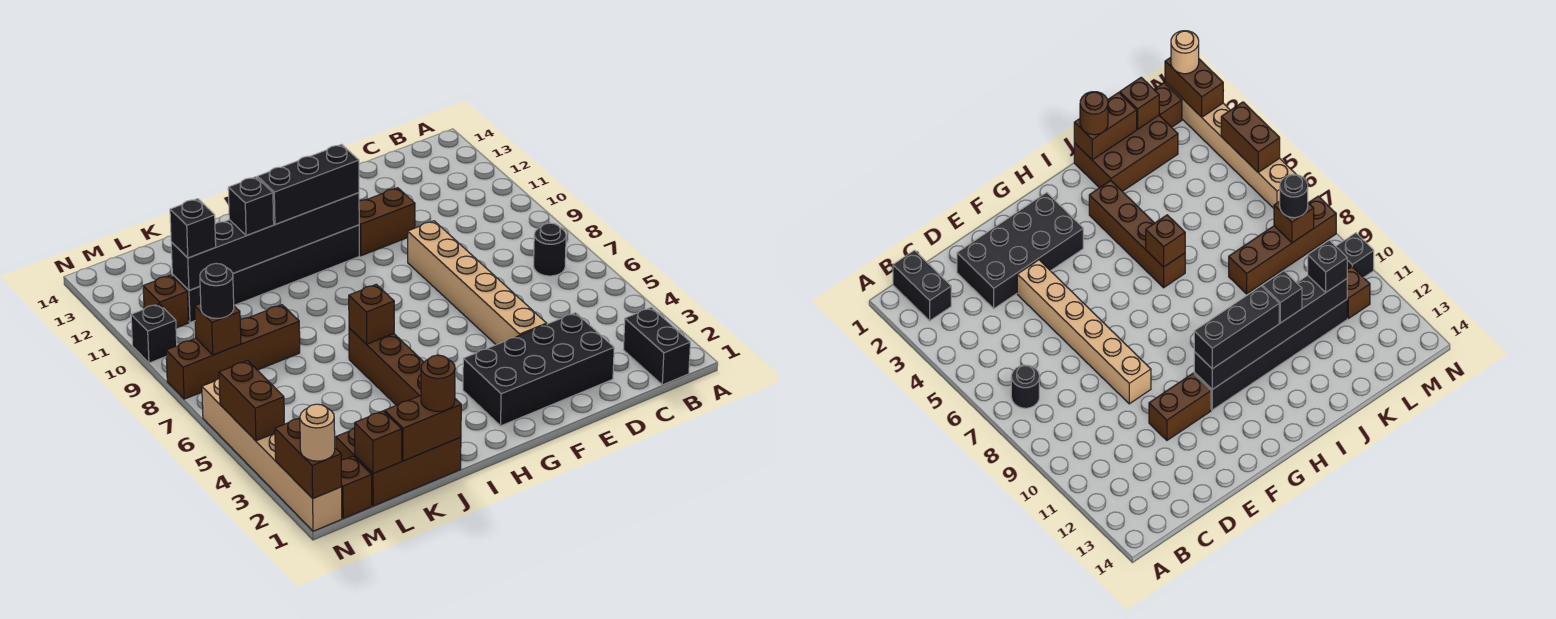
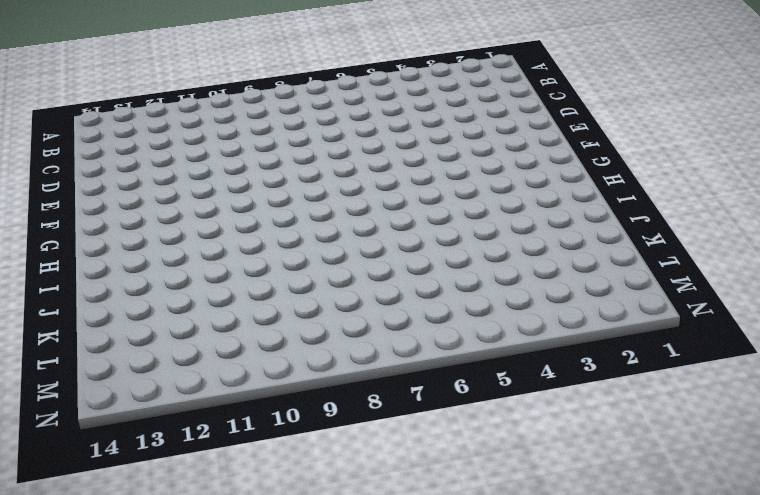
none -> black 1x2 brick [624,307,690,385]
none -> black 1x1 round brick [534,223,566,276]
none -> black 2x4 brick [463,313,614,426]

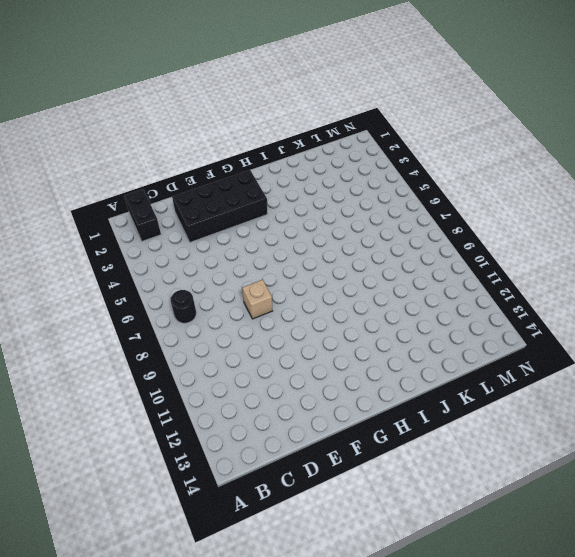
tan 1x1 brick [242,280,272,319] -> tan 1x6 brick [408,221,547,345]
none -> brown 1x2 brick [359,188,415,256]
none -> black 1x6 brick [172,225,359,322]
none -> brown 1x4 brick [349,328,424,405]

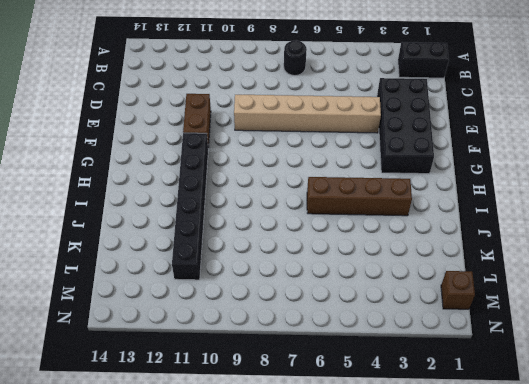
none -> brown 2x3 brick [336,428,461,506]
none -> brown 1x4 brick [166,305,300,399]
none -> brown 1x1 brick [143,275,189,328]

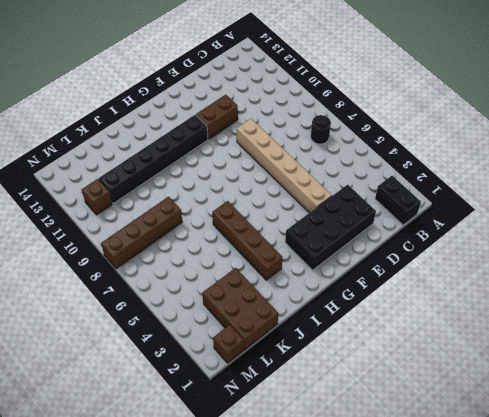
brown 2x3 brick [202,268,278,349] -> brown 2x3 brick turned to [336,428,461,506]
none -> tan 1x6 brick [202,379,342,531]
none -> black 1x1 brick [131,304,177,363]
none -> black 1x6 brick [171,193,359,290]

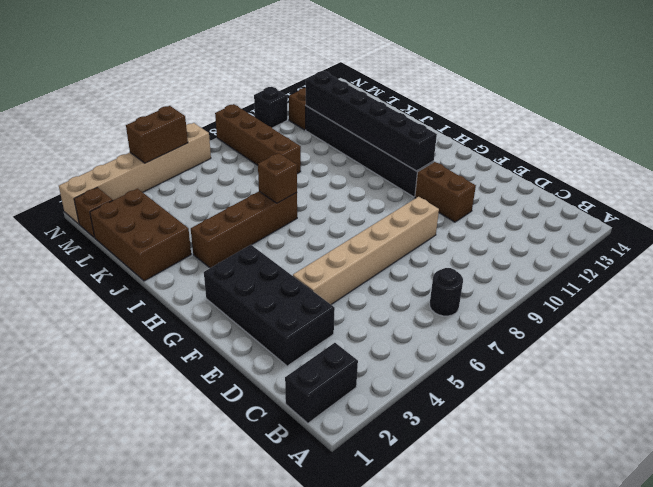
none -> brown 1x2 brick [385,396,461,461]
none -> brown 1x1 brick [355,411,402,473]
none -> brown 1x1 brick [195,303,241,355]

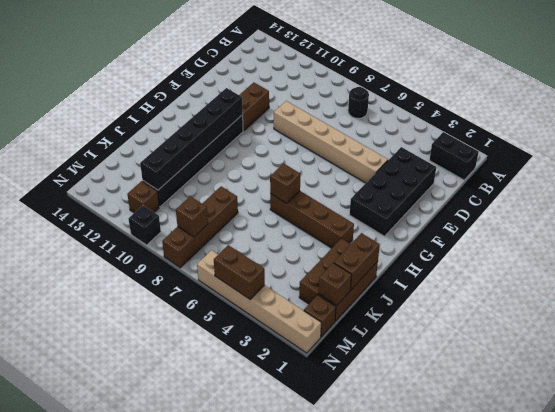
none -> brown 1x2 brick [275,418,342,498]
none -> black 1x3 brick [257,144,359,225]
none -> brown 1x1 round brick [421,355,455,411]

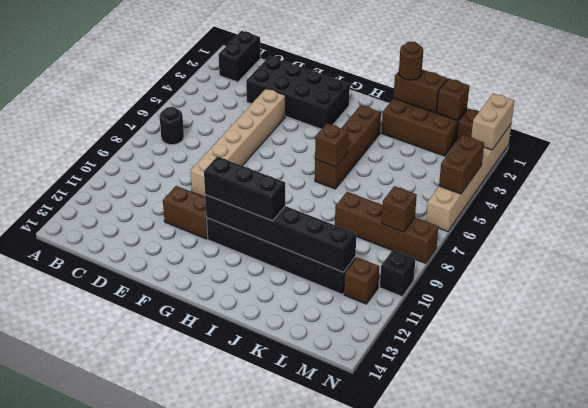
tan 1x2 brick [471,93,514,150] -> brown 1x2 brick [275,418,342,498]
none -> black 1x1 brick [228,177,274,236]
none -> black 1x1 brick [170,199,216,258]
none -> black 1x1 round brick [200,264,234,318]

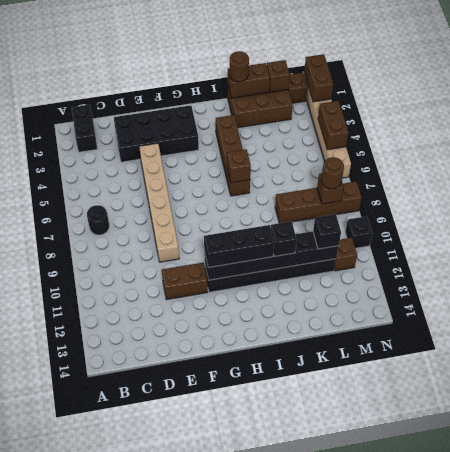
brown 1x1 round brick [321,157,344,189] -> black 1x1 round brick [200,264,234,318]
none -> tan 1x1 round brick [300,404,335,461]

